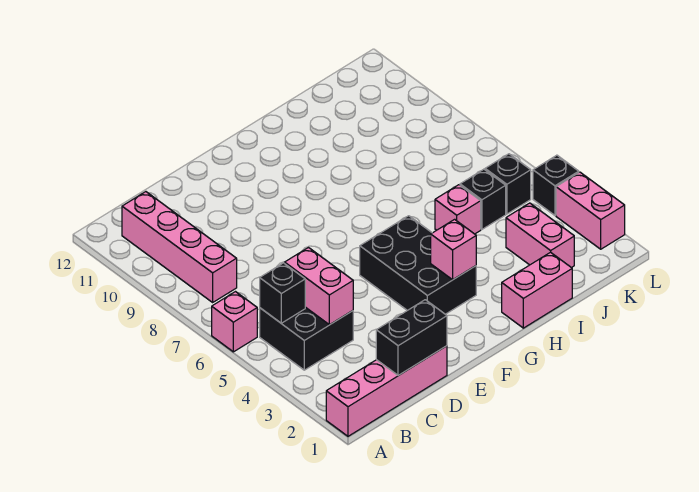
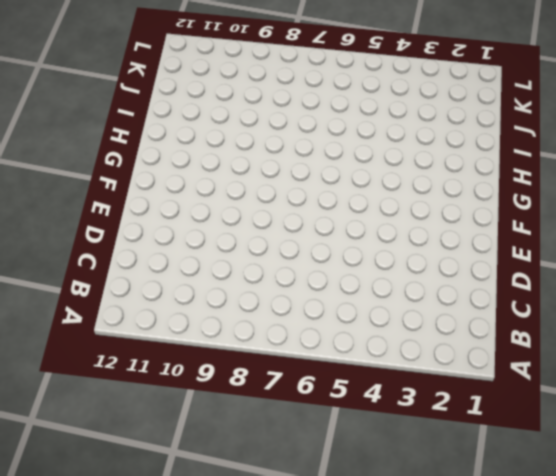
none -> pink 1x4 brick [326,346,447,436]
none -> pink 1x1 brick [212,292,257,352]
none -> black 2x2 brick [260,307,353,370]

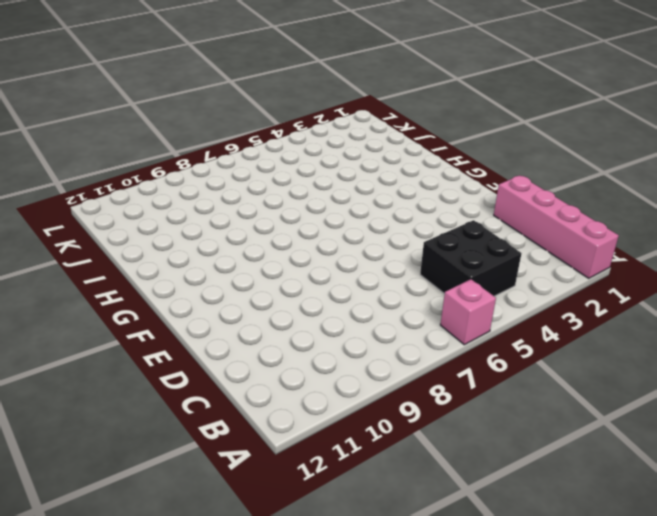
none -> pink 1x4 brick [122,192,237,302]
none -> black 2x3 brick [360,216,476,314]
none -> pink 1x2 brick [502,252,572,328]

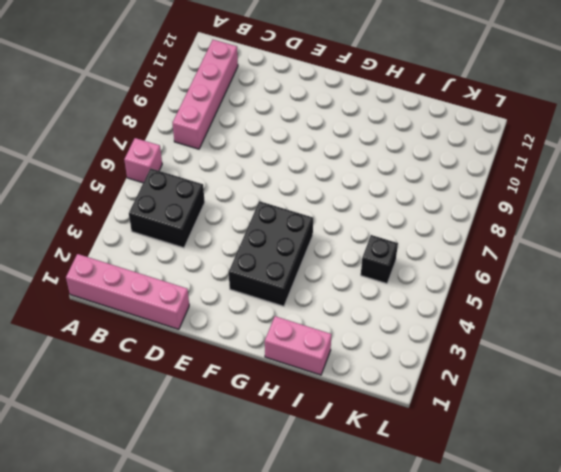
none -> pink 1x1 brick [435,185,481,234]
none -> pink 1x2 brick [506,203,574,268]
none -> black 1x1 brick [485,154,531,214]

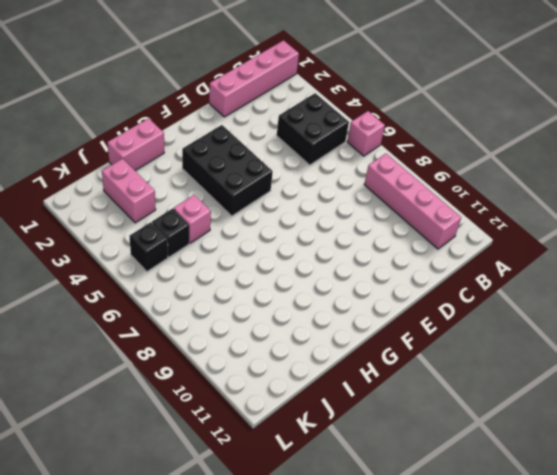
none -> pink 1x2 brick [556,172,625,249]
none -> black 1x1 brick [533,155,579,215]
none -> black 1x1 brick [260,263,305,323]

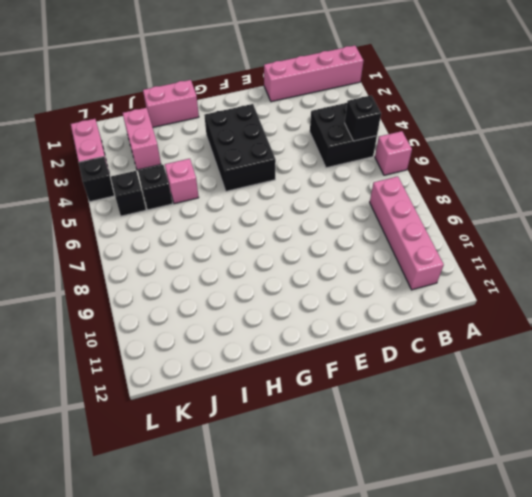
none -> black 1x2 brick [376,300,447,376]
none -> pink 1x2 brick [285,248,353,325]
none -> pink 1x1 brick [431,219,476,280]

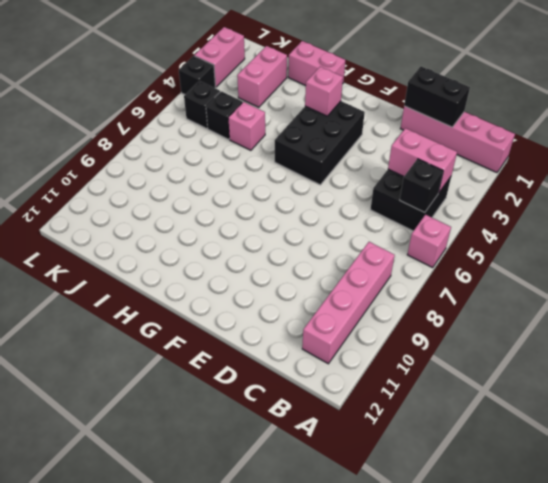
pink 1x2 brick [388,128,457,193] -> pink 1x2 brick turned to [285,248,353,325]

